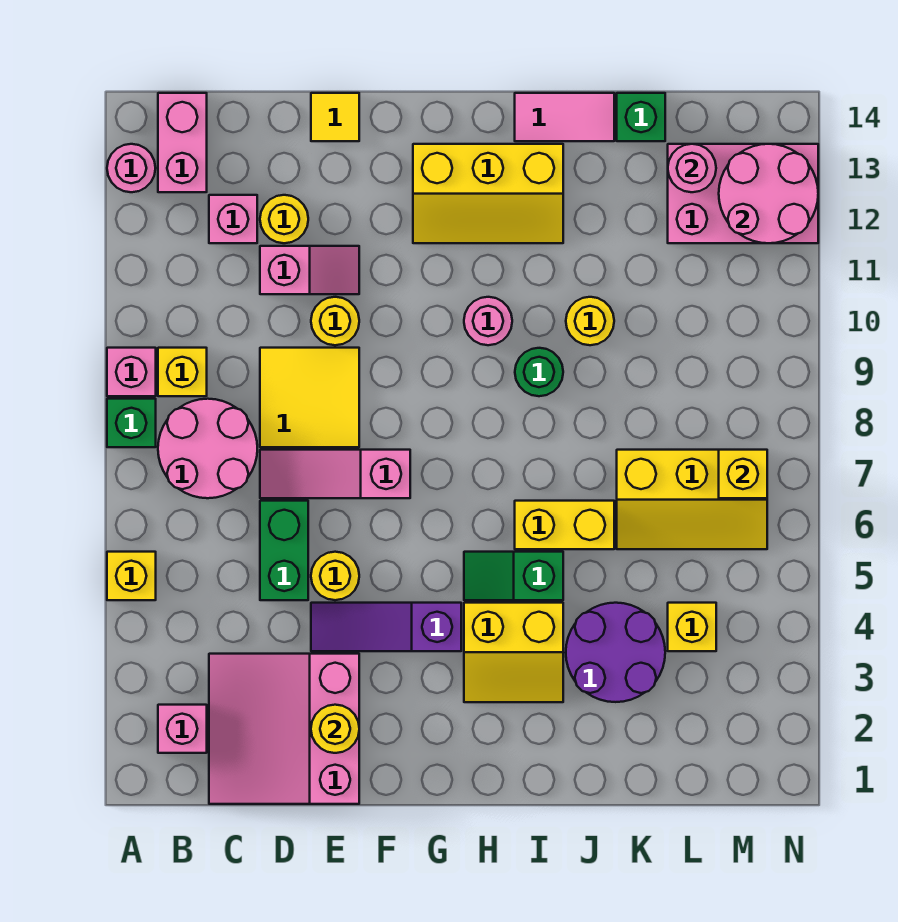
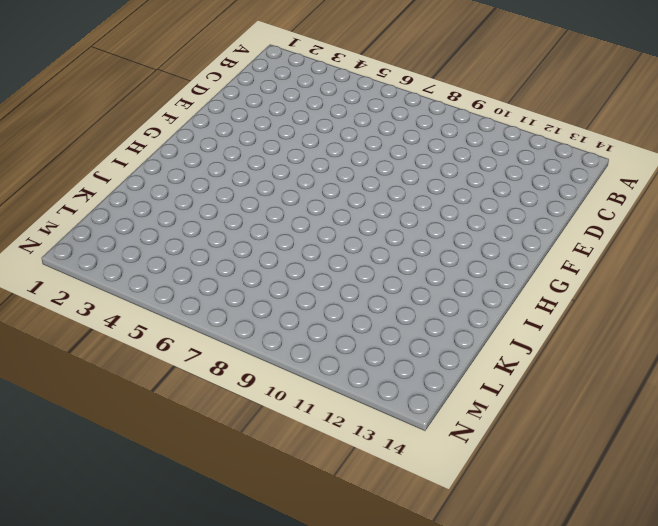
none -> yellow 1x1 brick [107,552,156,600]
none -> green 1x1 brick [107,399,156,447]
none -> pink 1x1 brick [107,348,156,396]
none -> pink 1x1 round brick [107,144,155,192]

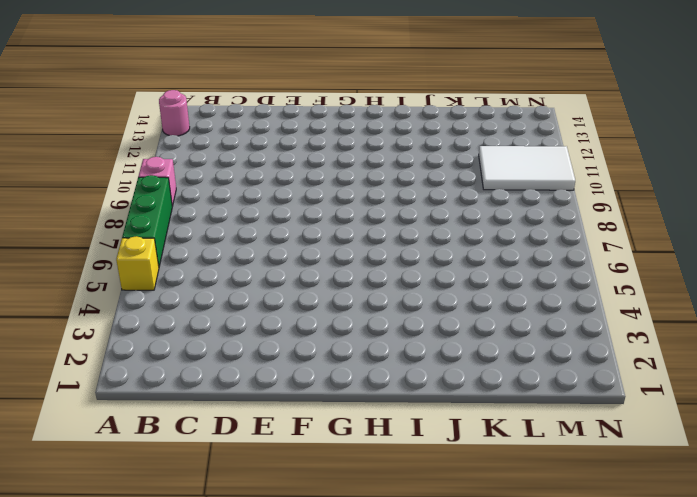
green 1x3 brick [122,175,172,266] -> green 1x1 brick [107,399,156,447]
white 2x3 tile [479,146,575,190] -> none
none -> pink 1x1 brick [158,705,207,753]
none -> pink 2x2 round brick [158,399,257,498]
none -> yellow 1x1 brick [158,348,207,396]
none -> pink 1x2 brick [158,93,207,192]

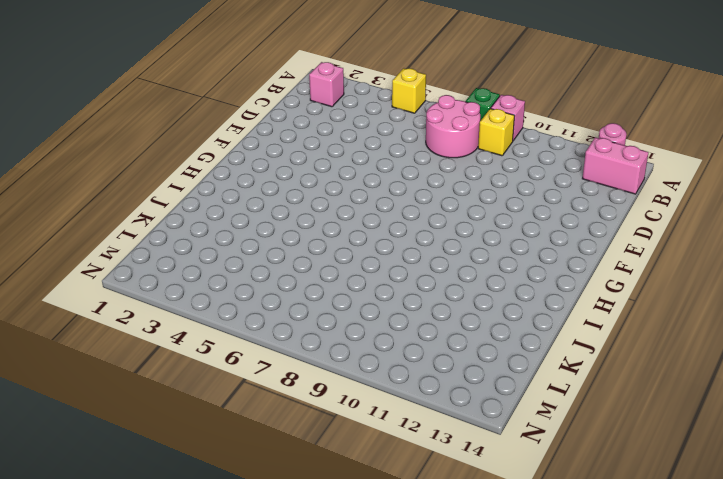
none -> pink 3x3 slope [209,654,359,804]
none -> pink 1x1 brick [209,195,257,243]
none -> green 1x2 brick [260,501,308,600]
none -> pink 1x3 slope [260,450,410,498]

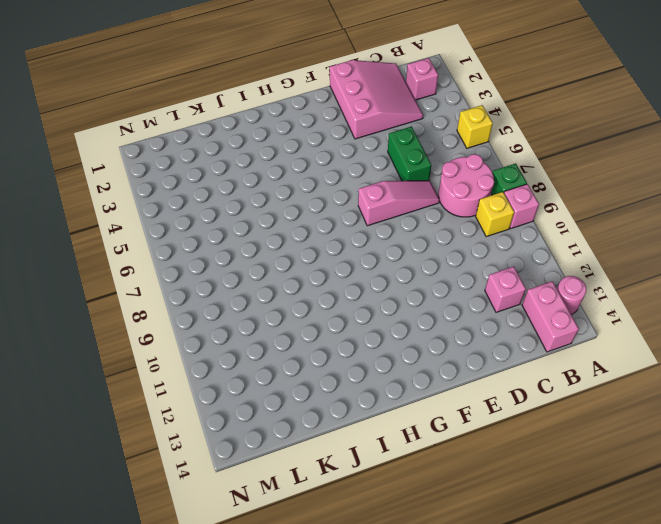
none -> yellow 2x2 tile [260,348,359,447]
none -> pink 1x2 slope [260,246,359,294]
none -> yellow 1x1 round brick [260,195,308,243]
none -> purple 1x3 slope [311,603,461,651]

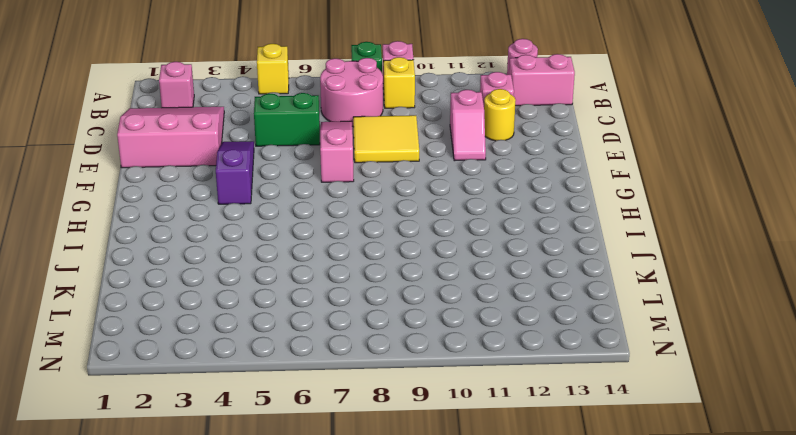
none -> yellow 1x1 round brick [311,552,359,600]
none -> yellow 1x1 round brick [311,297,359,345]
none -> yellow 1x1 tile [311,93,359,141]
none -> yellow 2x3 slope [413,144,563,243]

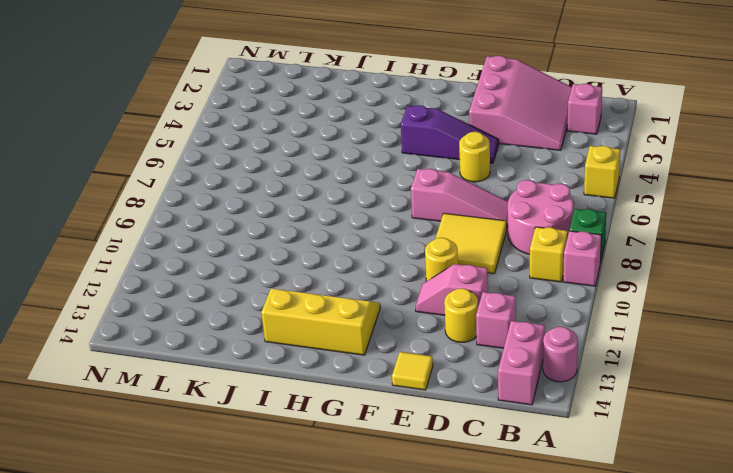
none -> green 1x2 brick [260,501,308,600]
none -> yellow 2x2 slope [464,603,563,702]
none -> green 1x2 slope [464,552,563,600]
none -> pink 1x1 round brick [464,297,512,345]

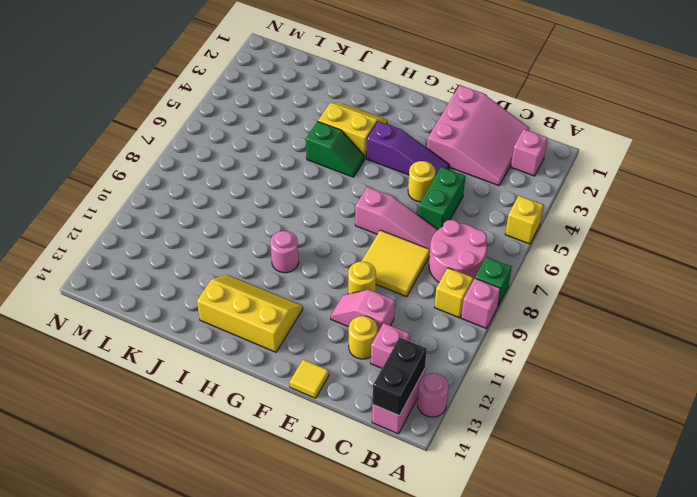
black 1x2 brick [372,337,427,416] -> none
none -> yellow 1x2 brick [515,501,614,549]
none -> green 1x1 round brick [515,348,563,396]
none -> pink 1x2 tile [515,93,614,141]
none -> purple 2x2 round brick [566,603,665,702]

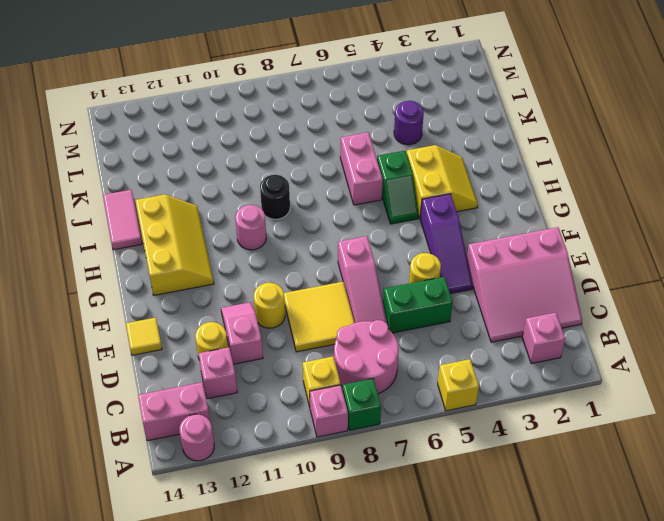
pink 1x2 brick [340,132,383,205] -> yellow 1x2 brick [515,501,614,549]
black 1x1 round brick [260,175,290,219] -> green 1x1 round brick [515,348,563,396]
purple 1x1 round brick [394,101,424,145] -> purple 2x2 round brick [566,603,665,702]
none -> yellow 1x1 round brick [566,297,614,345]
none -> yellow 2x3 slope [617,450,767,549]
none -> green 1x1 brick [617,93,665,141]
none -> yellow 1x1 brick [668,603,716,651]

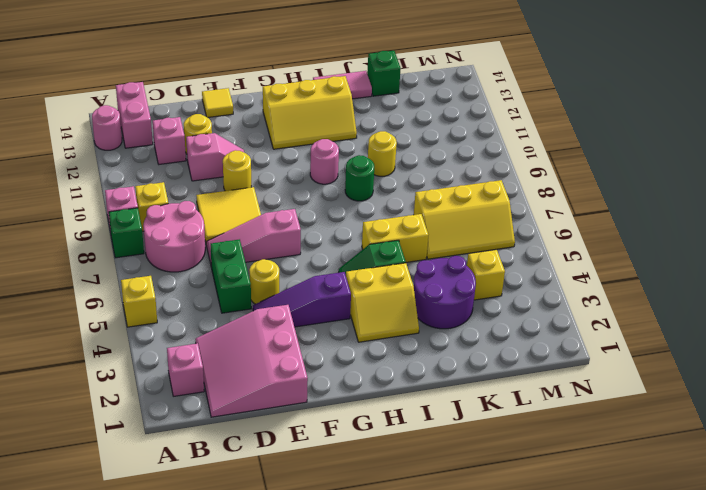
none -> pink 2x3 brick [668,144,818,243]
none -> yellow 1x1 round brick [311,705,359,753]
none -> pink 1x1 round brick [668,144,716,192]
none -> yellow 1x1 brick [719,450,767,498]

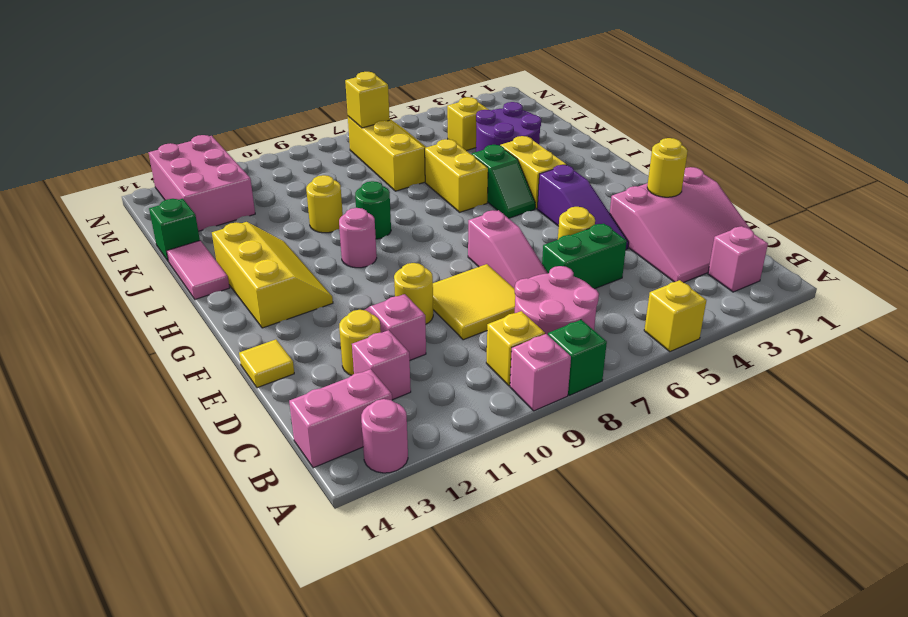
none -> pink 1x1 round brick [668,144,716,192]
none -> pink 2x2 round brick [719,144,818,243]

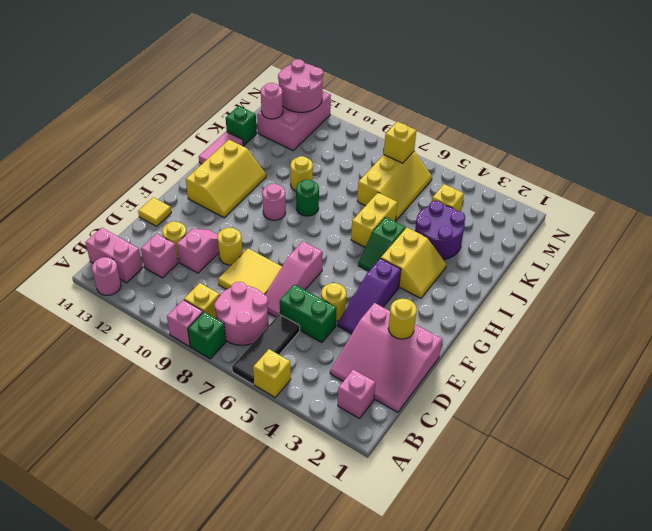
black 1x3 tile [232,314,300,384] -> none

